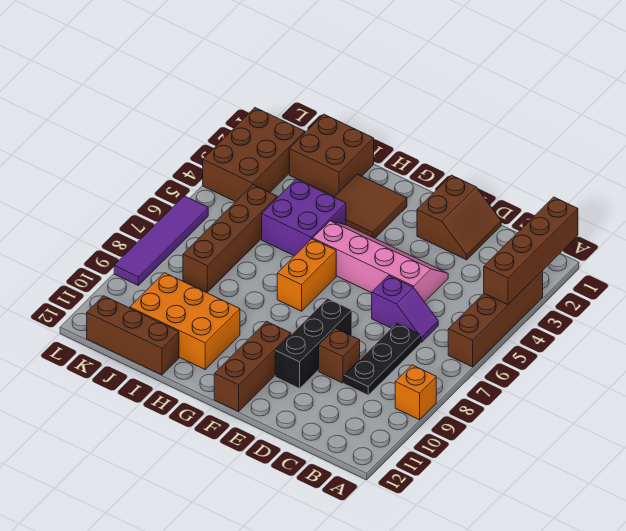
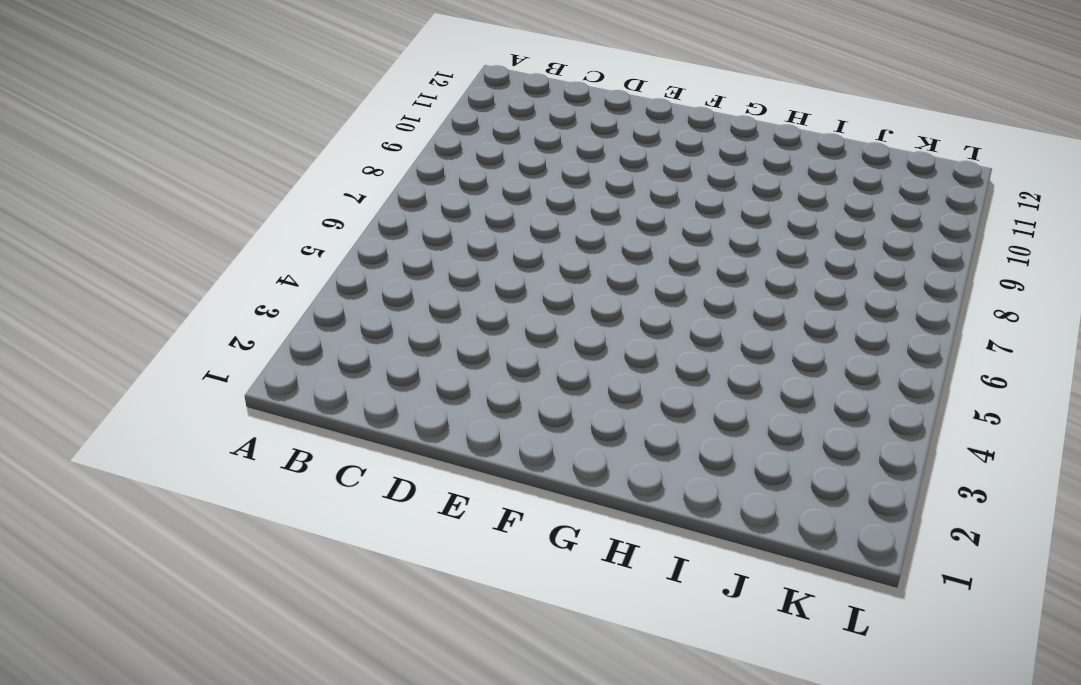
none -> brown 1x4 brick [448,271,543,367]
none -> orange 1x1 brick [395,365,436,420]
none -> purple 1x2 slope [372,276,438,343]

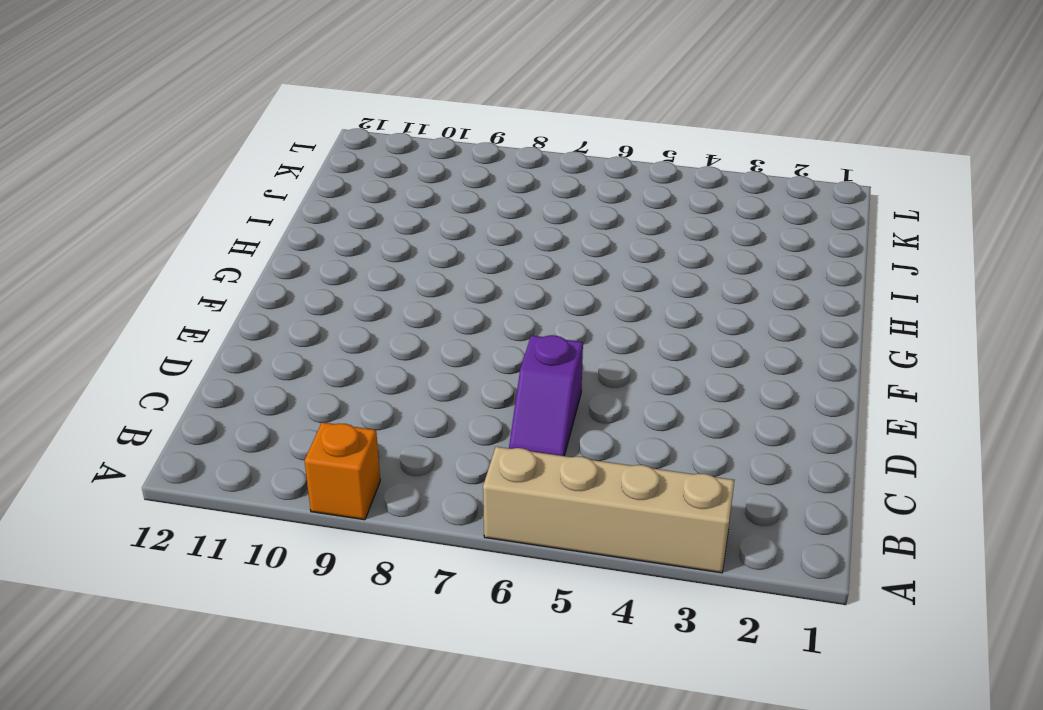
tan 1x4 brick [483,447,734,573] -> brown 1x4 brick [448,271,543,367]
none -> black 1x3 plate [344,323,421,395]
none -> brown 2x2 slope [417,175,501,260]
none -> pink 2x4 slope [313,221,448,302]

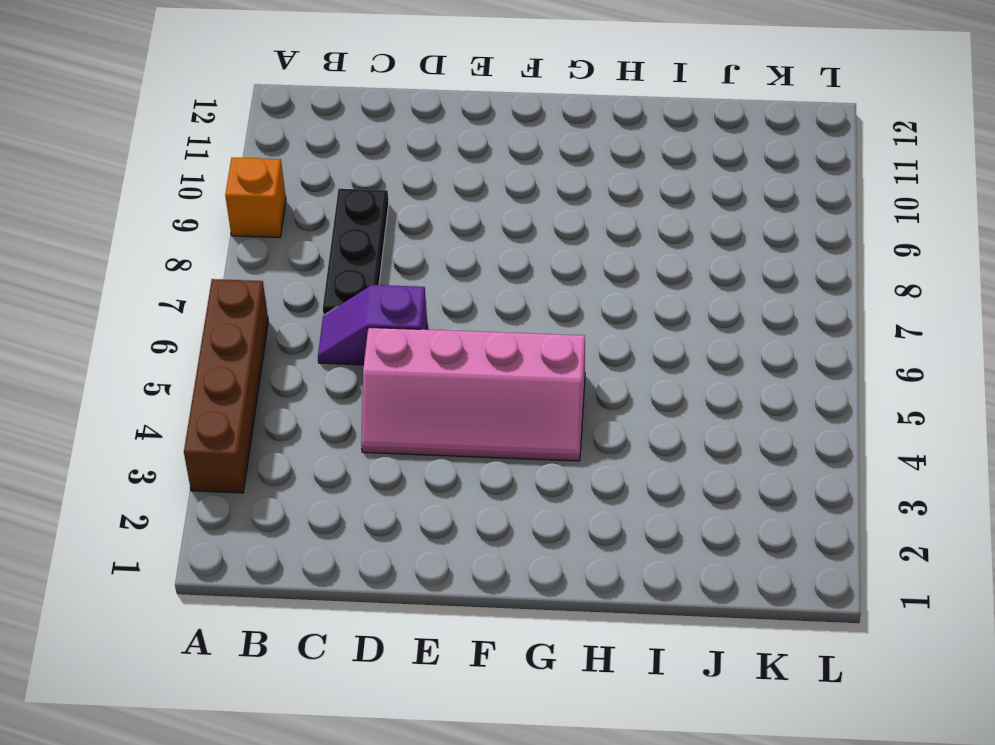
none -> brown 2x2 slope [417,175,501,260]
none -> brown 1x1 brick [319,328,360,383]
none -> black 1x3 brick [275,298,352,388]

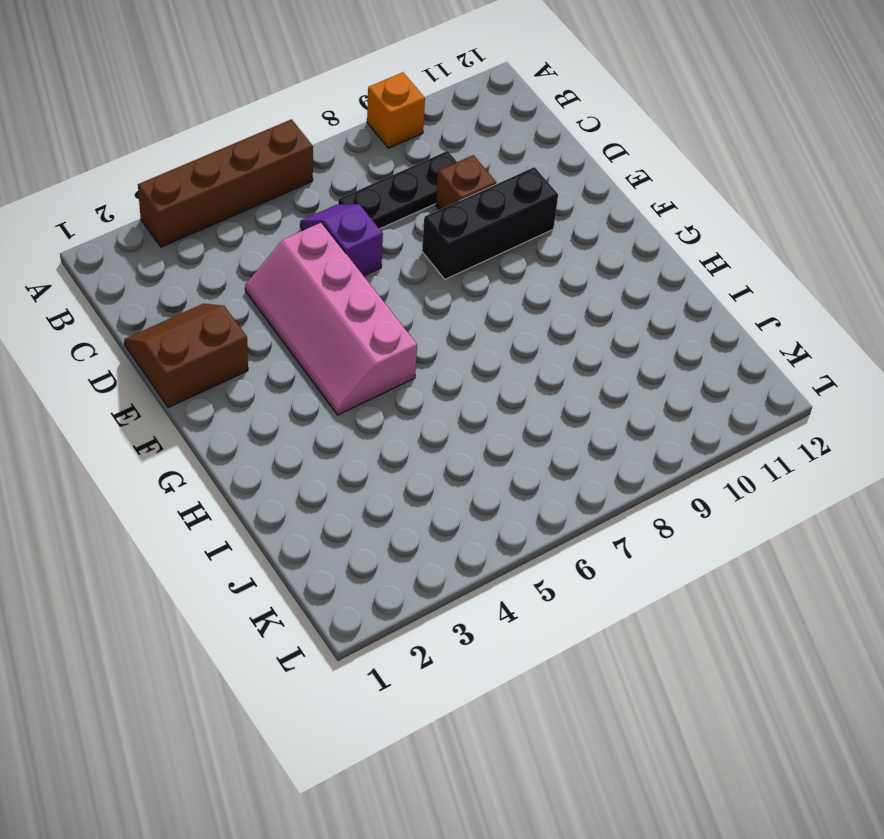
none -> brown 1x3 brick [214,321,291,411]
none -> brown 2x2 tile [335,174,407,238]
none -> orange 1x2 brick [277,239,336,311]

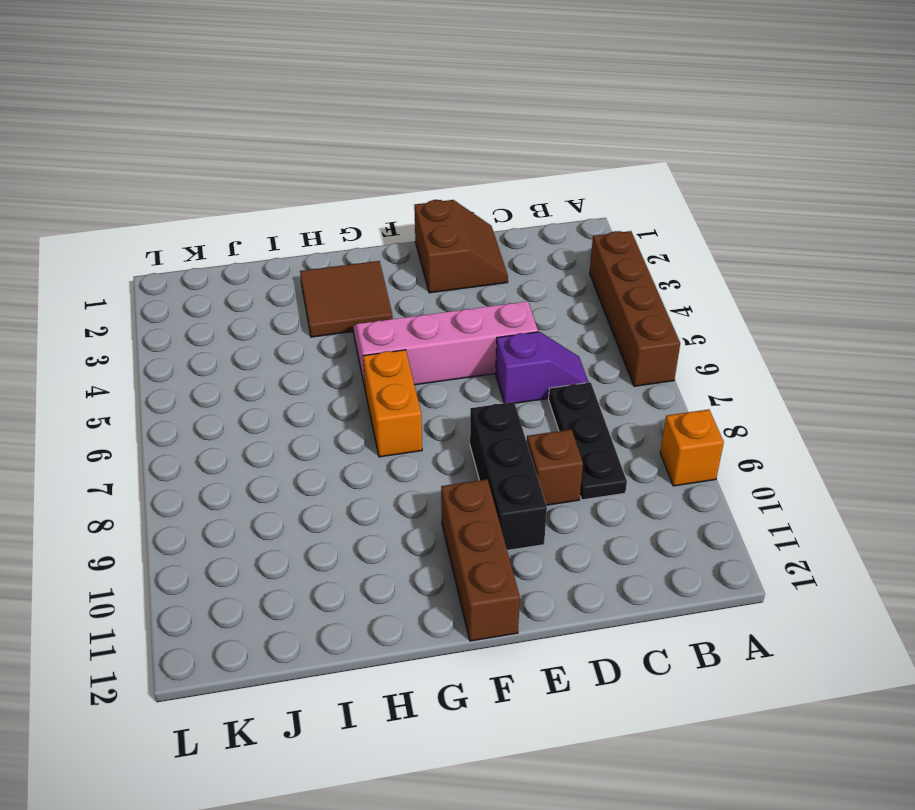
none -> purple 2x2 brick [262,179,346,256]
none -> orange 2x3 brick [130,273,240,369]
none -> brown 2x2 brick [289,114,374,197]

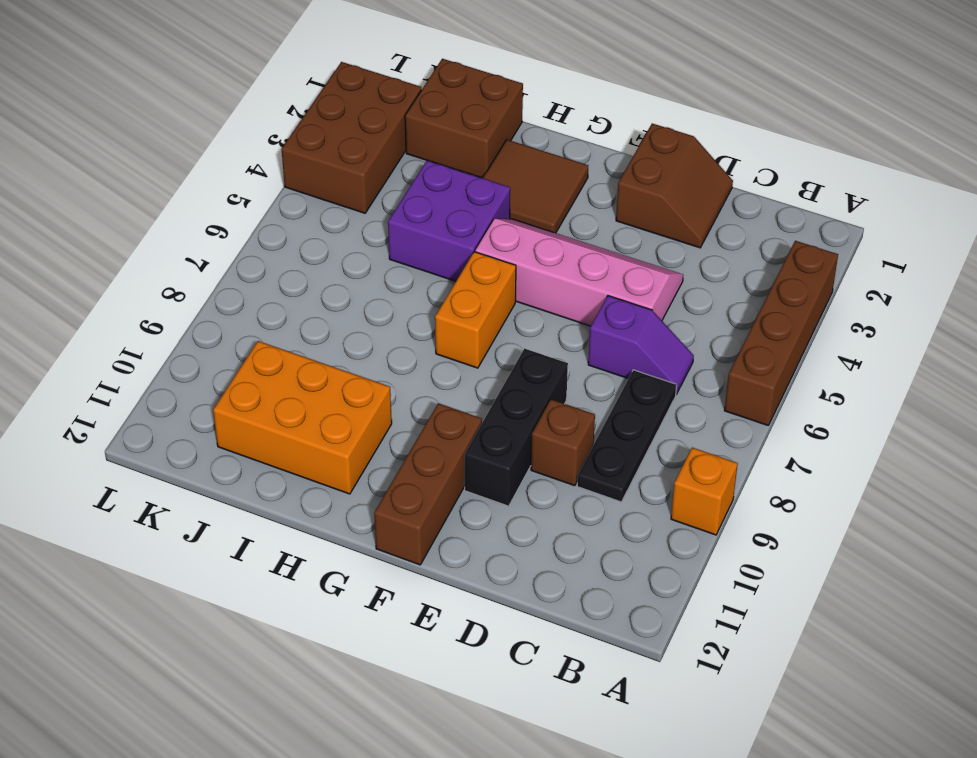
none -> brown 1x3 brick [87,296,179,375]
none -> brown 1x4 brick [183,185,277,292]
none -> purple 1x4 tile [114,196,208,285]

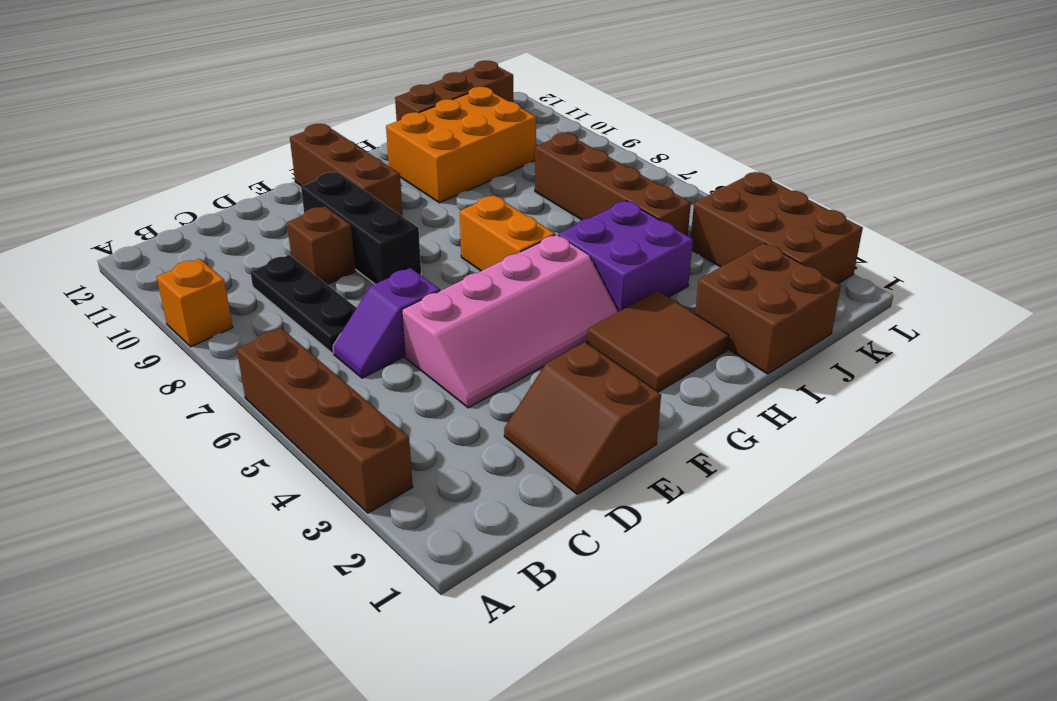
none -> purple 1x4 tile [114,196,208,285]
none -> brown 1x4 brick [484,197,578,305]

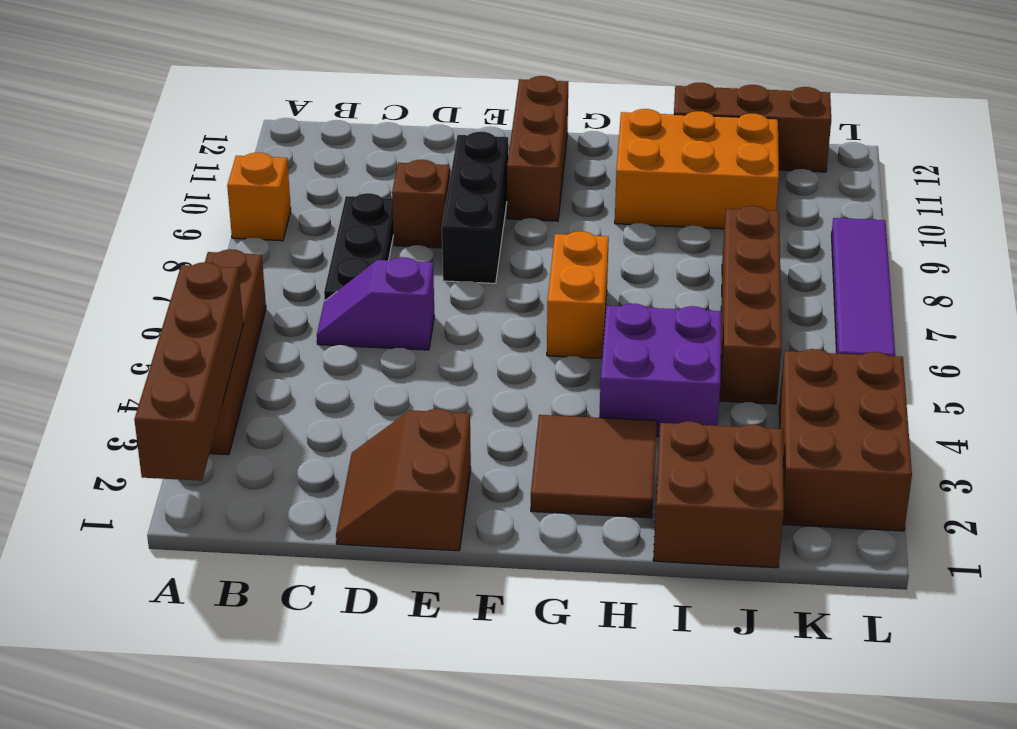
none -> pink 2x4 slope [313,221,448,302]

